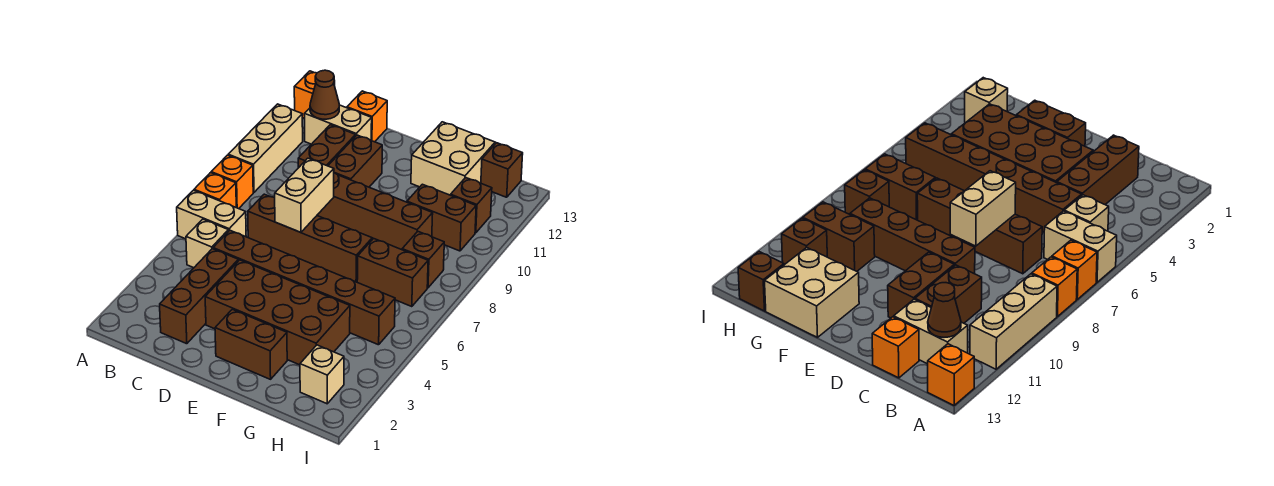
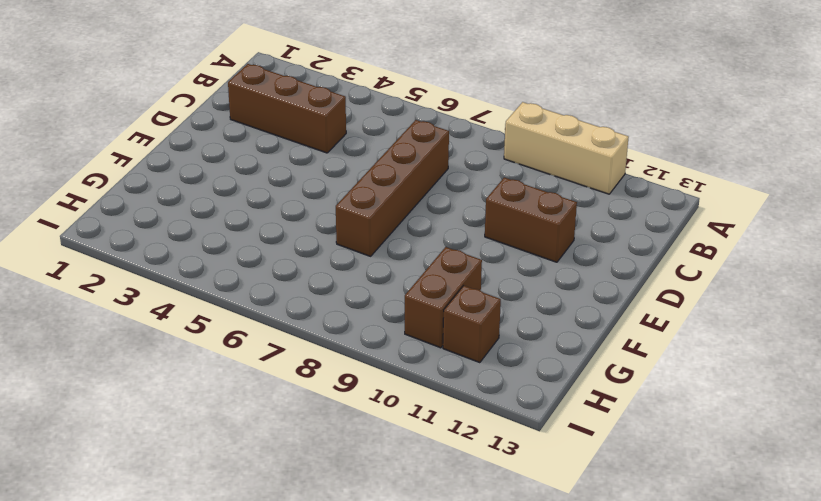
none -> tan 1x2 brick [177,190,246,239]
none -> orange 1x1 brick [194,173,236,207]
none -> orange 1x1 brick [211,155,253,209]

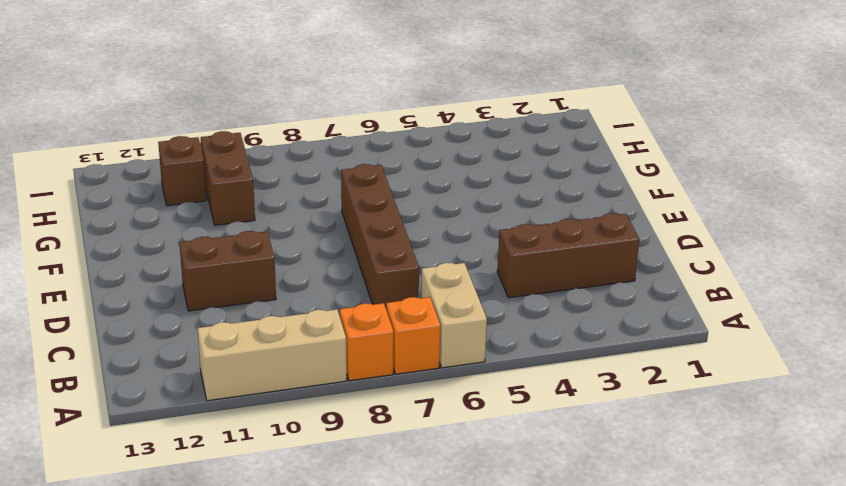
none -> orange 1x1 brick [294,71,335,118]
none -> tan 1x1 brick [186,219,228,268]
none -> tan 1x2 brick [304,105,372,144]

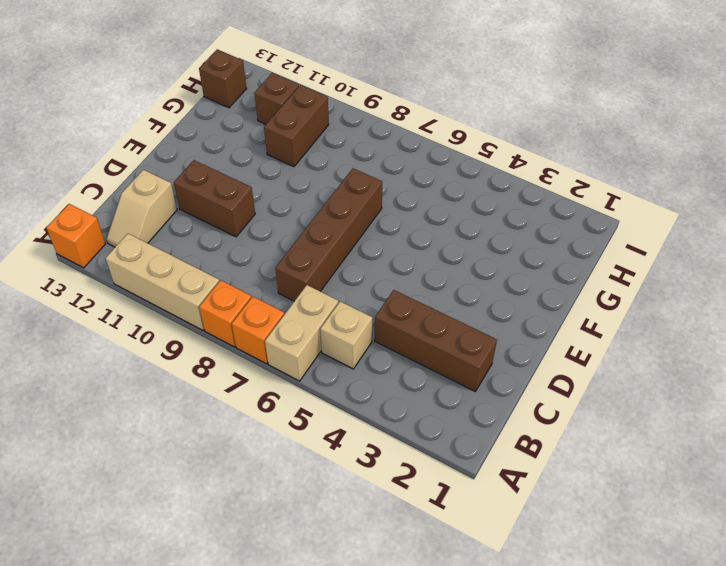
tan 1x2 slope [107,170,177,247] -> tan 1x2 brick [304,105,372,144]
none -> brown 1x6 brick [213,230,395,345]
none -> brown 1x2 brick [298,125,356,168]
none -> orange 1x1 brick [347,91,387,142]

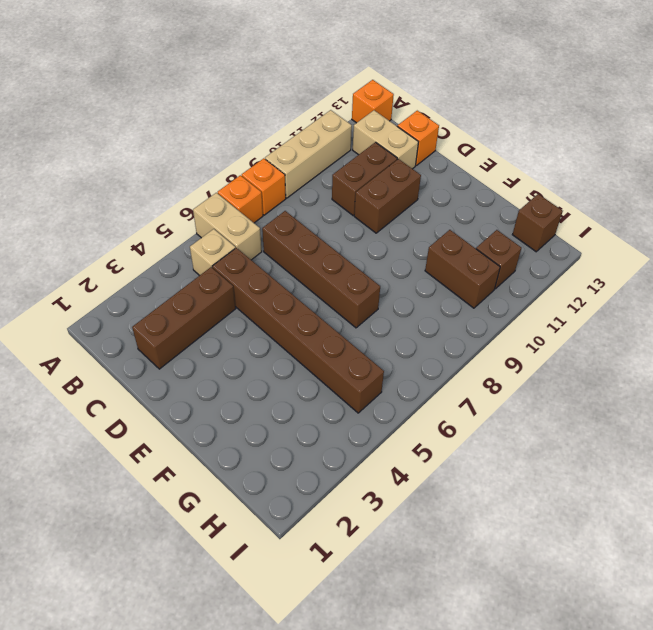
none -> brown 2x4 brick [205,260,350,365]
none -> brown 1x4 brick [317,173,433,250]
none -> brown 1x2 brick [215,309,287,379]

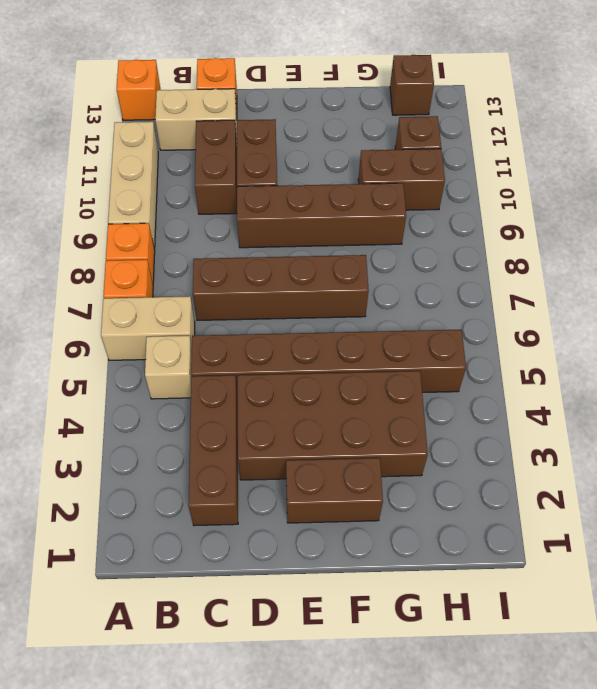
none -> tan 2x2 brick [411,122,495,195]
none -> brown 1x2 brick [357,238,428,307]
none -> tan 1x1 brick [300,345,344,404]

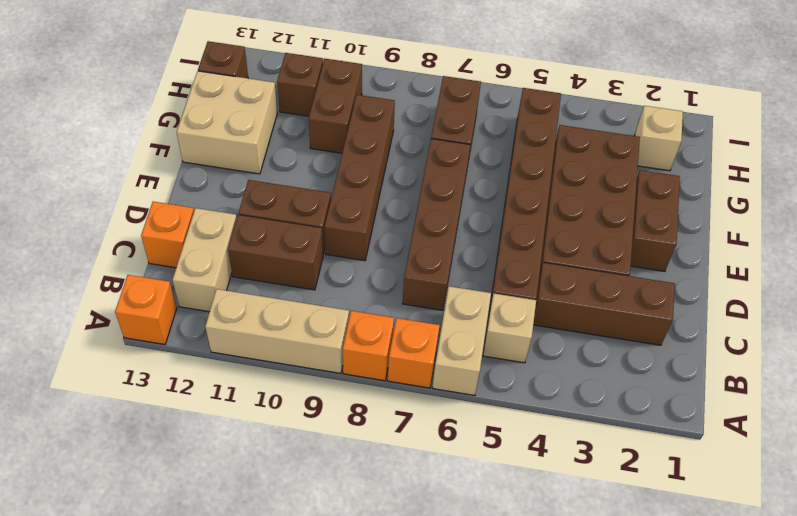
none -> brown 1x1 brick [402,232,444,288]
none -> brown 1x1 cone [310,70,339,119]
none -> tan 1x2 brick [275,158,334,232]

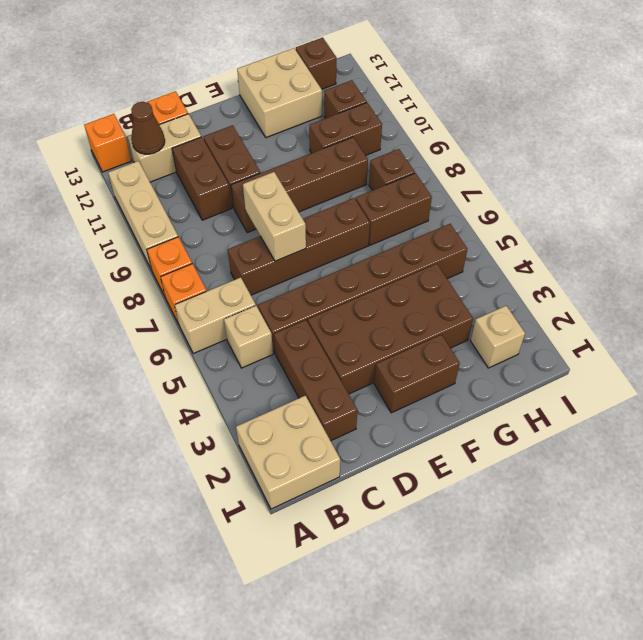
tan 2x2 brick [236,396,340,509] -> none

